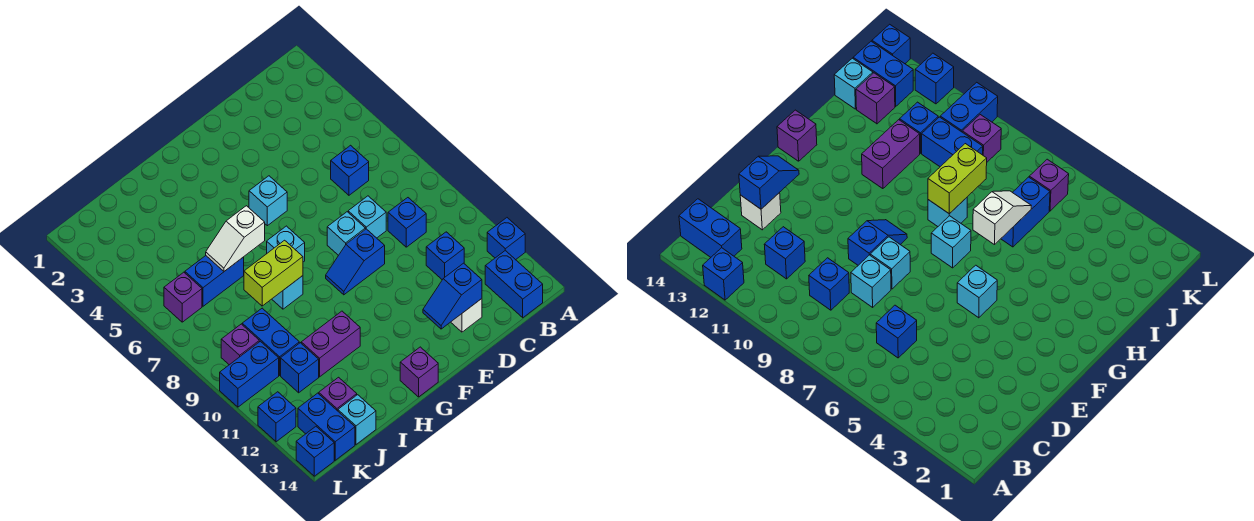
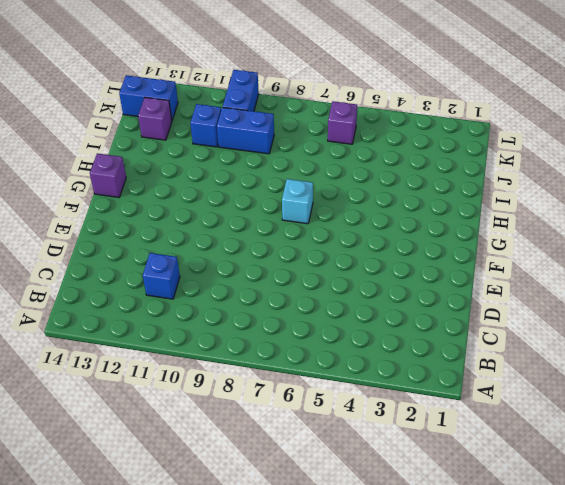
none -> blue 1x1 brick [487,218,525,260]
none -> blue 1x2 brick [485,251,543,318]
none -> blue 1x1 brick [331,145,369,195]

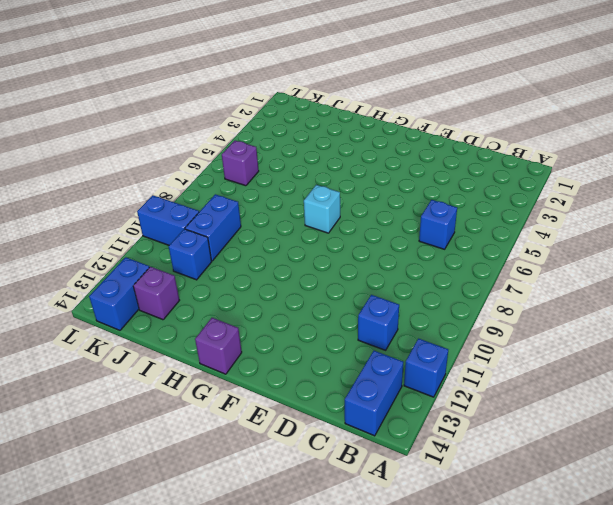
none -> blue 1x1 brick [388,198,426,247]
none -> cyan 1x1 brick [348,196,386,238]
none -> white 1x1 brick [451,299,482,332]

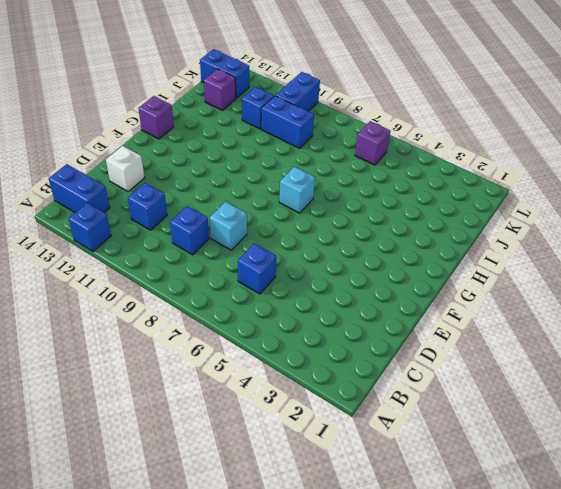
none -> cyan 1x1 brick [327,212,365,255]
none -> blue 1x2 slope [326,229,385,295]
none -> cyan 1x1 brick [249,176,287,226]

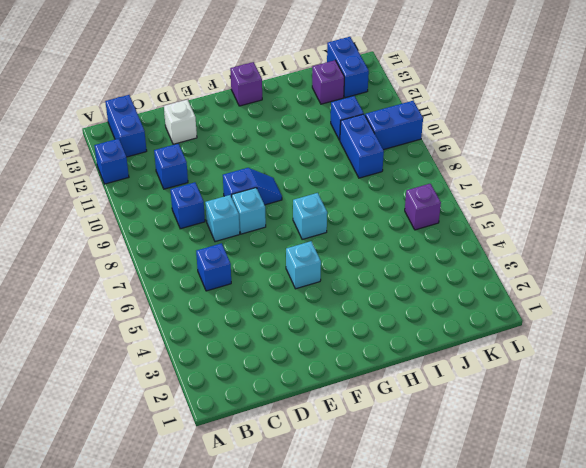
none -> cyan 1x1 brick [272,276,303,309]
none -> purple 1x2 brick [301,311,360,377]
none -> blue 1x2 brick [185,256,244,306]

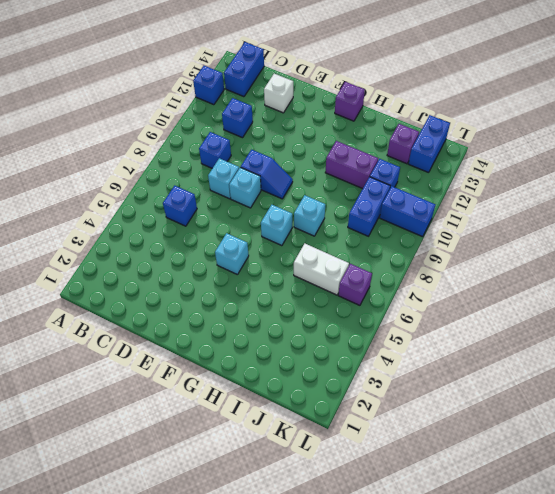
white 1x2 brick [294,243,349,295] -> blue 1x2 brick [185,256,244,306]
none -> cyan 1x1 brick [338,395,376,444]
none -> purple 1x1 brick [221,324,259,365]
none -> blue 1x1 brick [258,392,296,442]

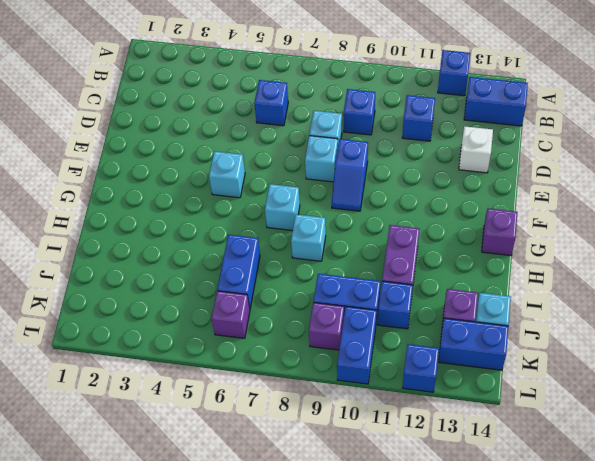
none -> blue 1x1 brick [296,427,334,476]
none -> blue 1x2 slope [423,263,482,329]
none -> white 1x2 slope [206,206,265,271]

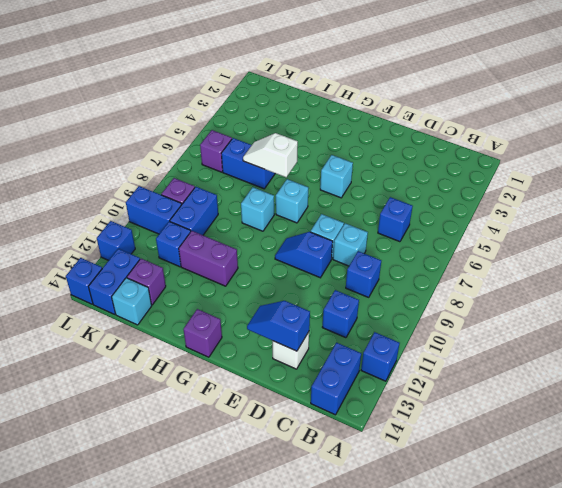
none -> lime 1x2 brick [244,240,303,306]

